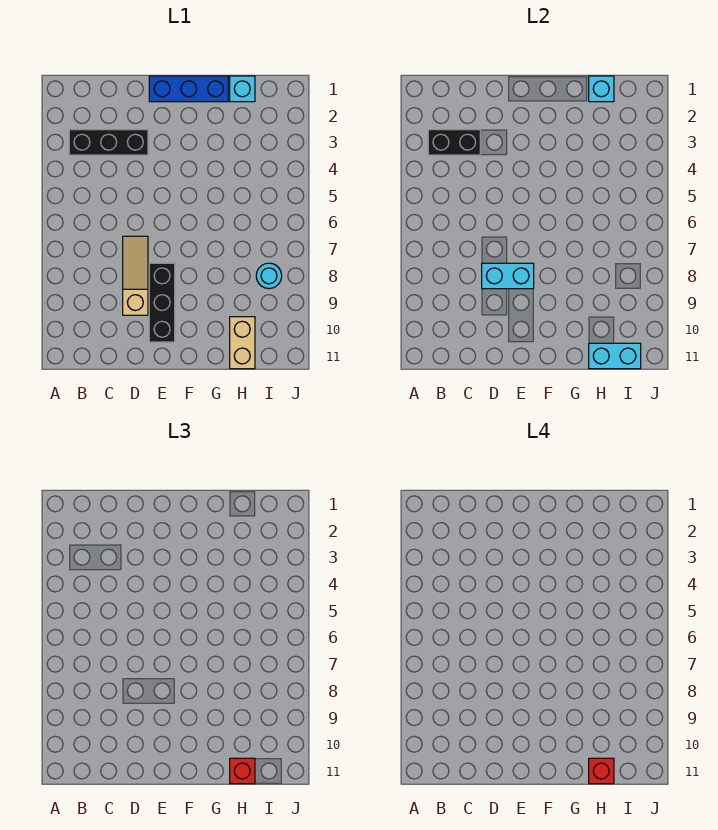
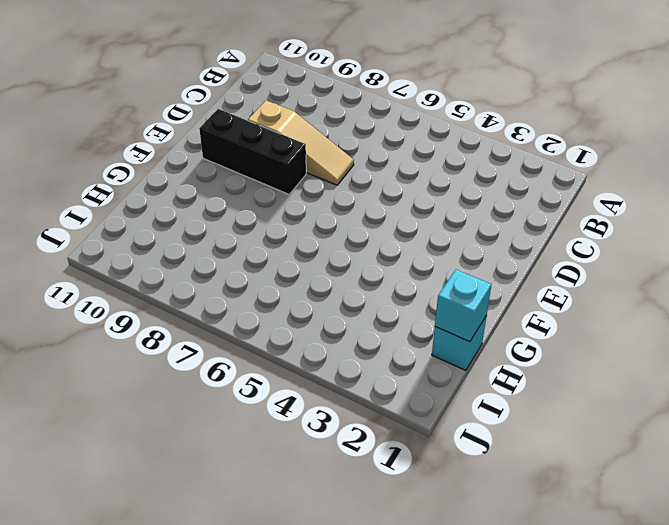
none -> black 1x3 brick [69,130,148,155]
none -> blue 1x3 brick [149,76,228,102]
none -> tan 1x2 brick [230,317,255,369]

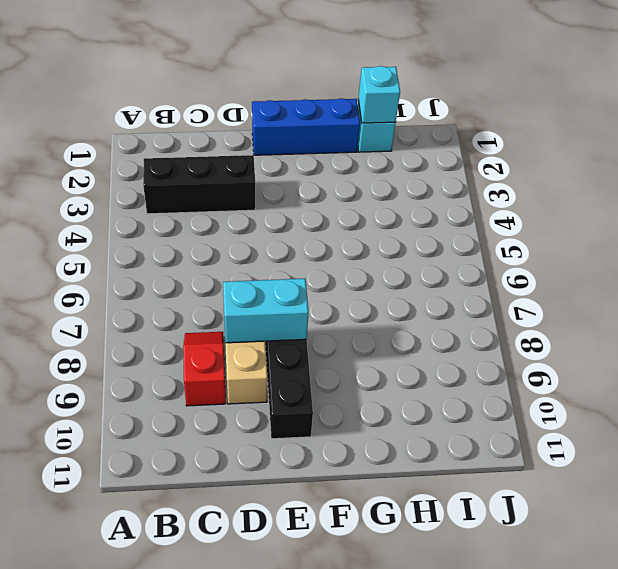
red 1x2 slope [183,332,226,406] -> none
none -> tan 1x2 brick [230,317,255,369]
none -> cyan 1x1 round brick [256,263,282,289]
none -> black 1x2 brick [428,130,480,155]

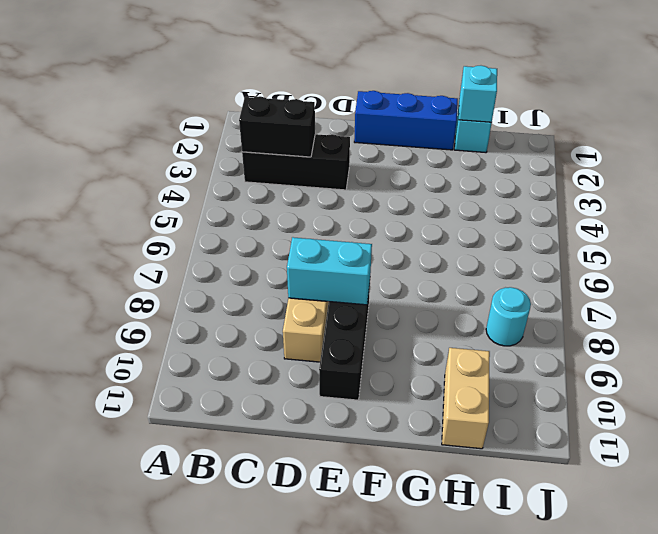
none -> cyan 1x2 brick [589,343,641,369]
none -> red 1x1 brick [230,758,255,784]
none -> red 1x1 brick [589,758,614,784]

